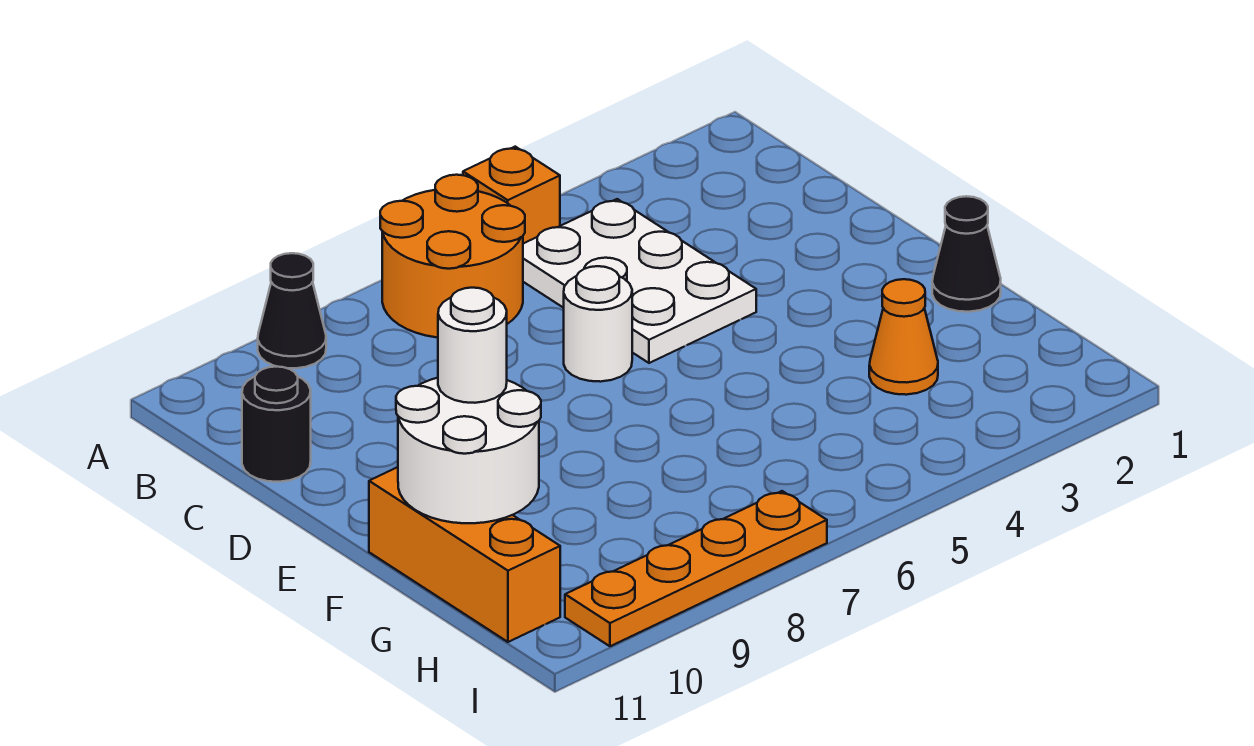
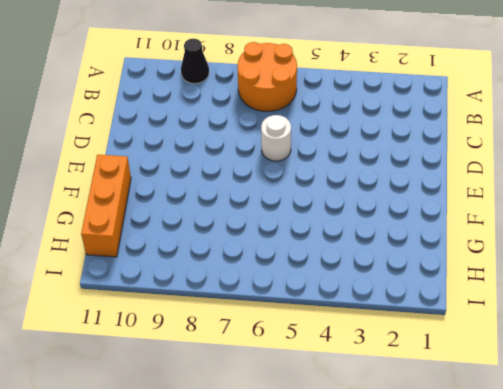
none -> orange 1x1 brick [463,147,560,244]
none -> white 2x3 plate [523,199,756,363]
none -> black 1x1 round brick [242,367,311,482]

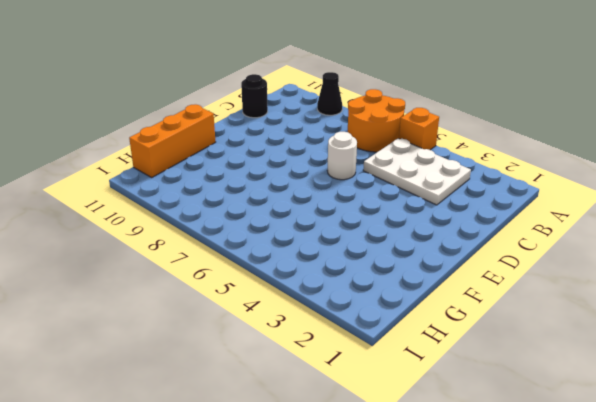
white 2x3 plate [363,138,471,205] -> white 2x3 plate turned to [523,199,756,363]
none -> black 1x1 cone [932,196,1001,312]
none -> orange 1x1 cone [869,279,938,395]
none -> orange 1x4 plate [565,491,827,646]

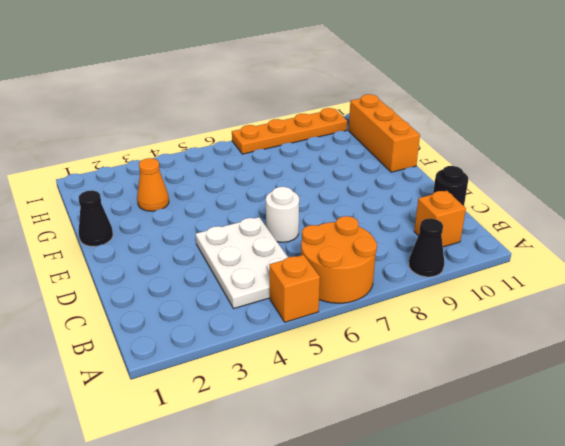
orange 1x1 brick [414,191,466,247] -> none
none -> white 2x2 round brick [396,378,541,523]
none -> white 1x1 round brick [438,288,507,403]

